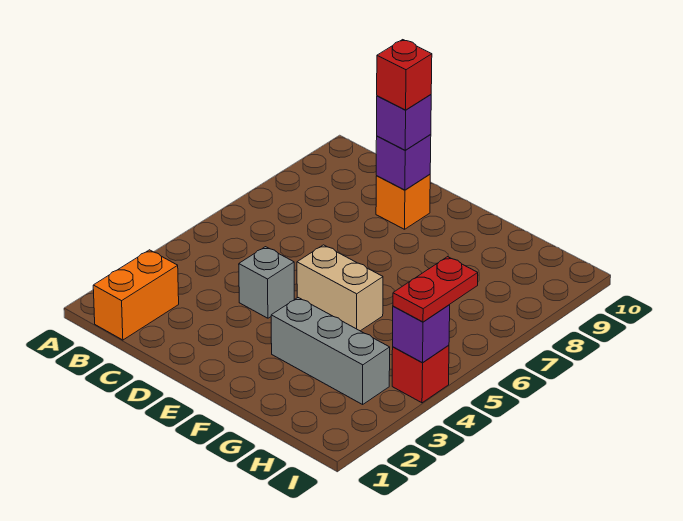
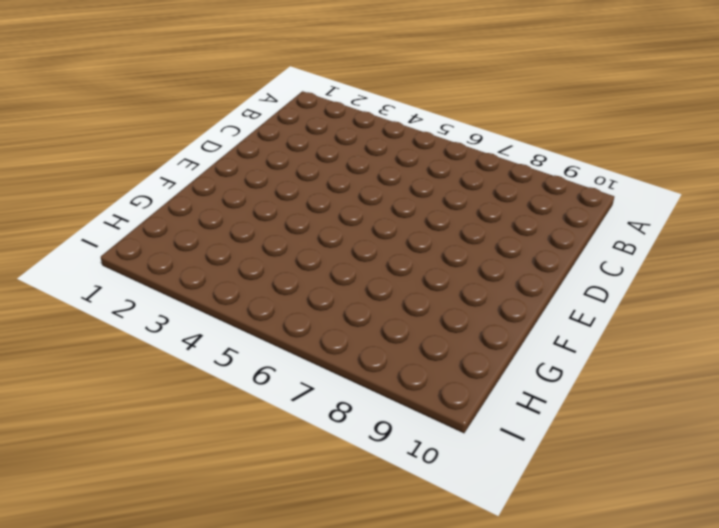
none -> orange 1x2 brick [93,250,179,340]
none -> grey 1x1 brick [239,247,294,318]

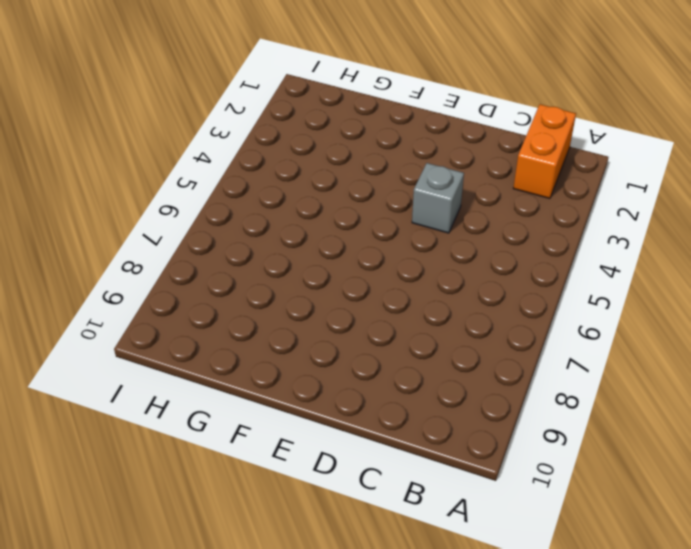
none -> orange 1x1 brick [376,175,430,229]
none -> tan 1x2 brick [297,245,383,331]

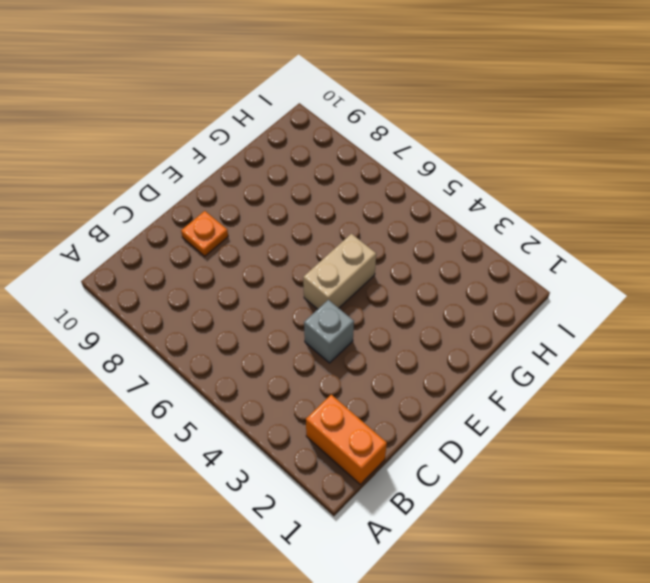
orange 1x1 plate [181,211,228,256] -> orange 1x1 brick [376,175,430,229]
none -> grey 1x3 brick [271,298,390,404]
none -> red 1x1 brick [392,345,449,403]

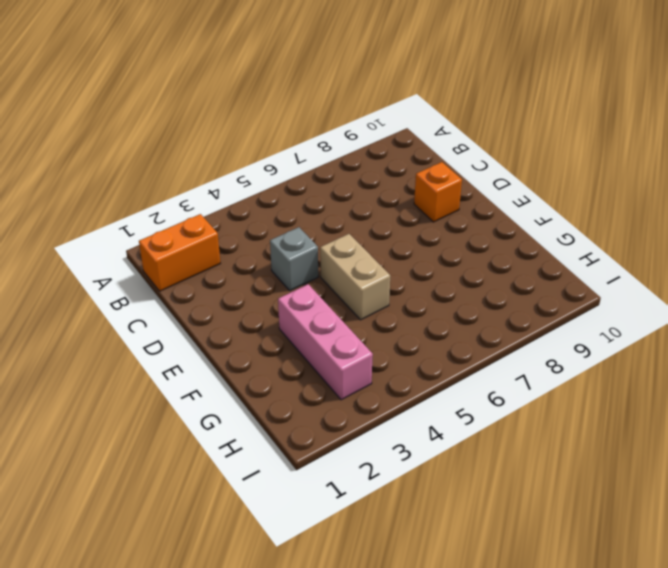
pink 1x3 brick [278,284,373,400] -> grey 1x3 brick [271,298,390,404]
none -> red 1x1 brick [392,345,449,403]
none -> purple 1x1 brick [376,135,431,190]

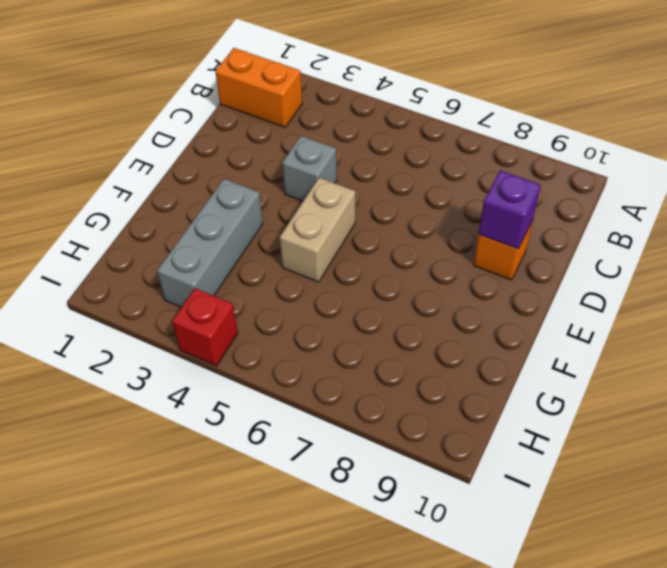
none -> purple 1x1 brick [393,305,450,363]
none -> purple 1x1 brick [377,95,431,150]

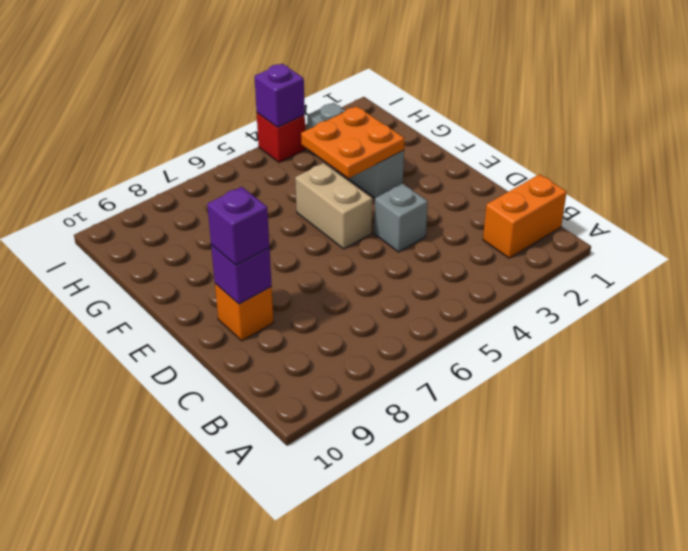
orange 2x2 plate [301,106,405,178] -> none
none -> red 1x2 plate [393,257,478,322]
none -> red 1x1 brick [377,40,432,110]

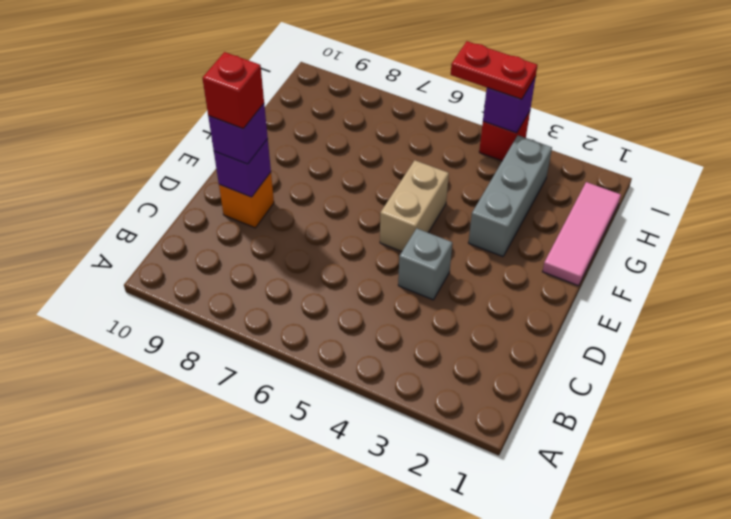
pink 1x3 tile [543,182,621,286] -> none
none -> orange 1x2 brick [93,250,179,340]

